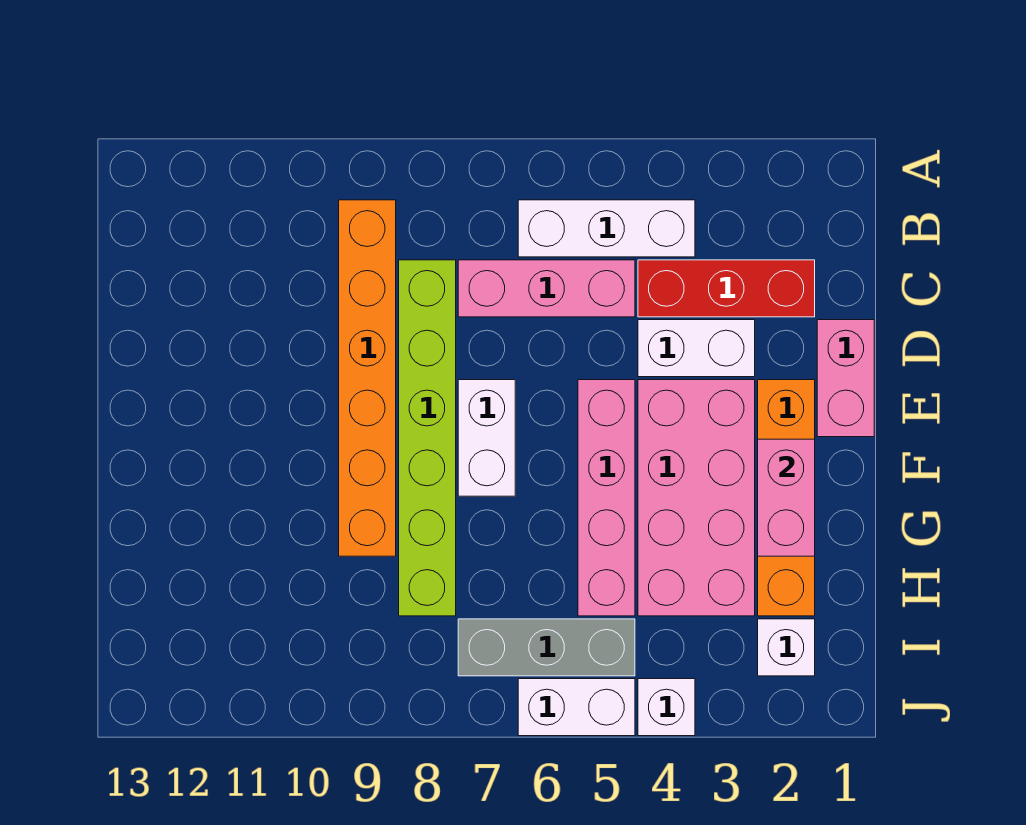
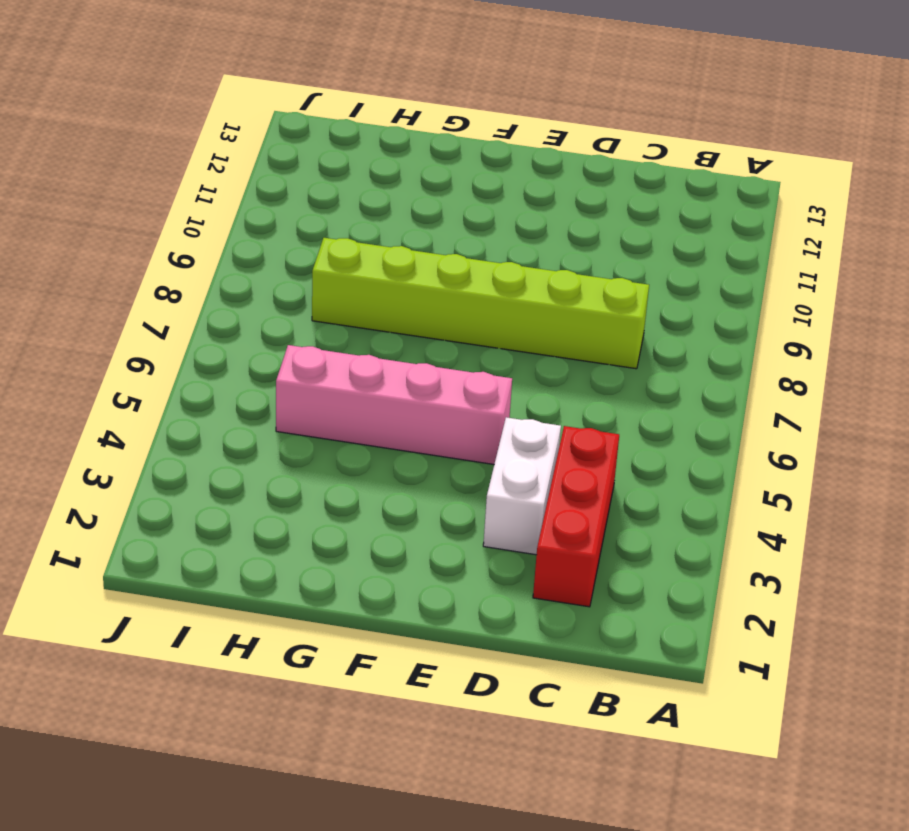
none -> white 1x3 brick [518,200,695,257]
none -> orange 1x6 brick [339,200,396,556]
none -> pink 1x3 brick [458,260,635,317]

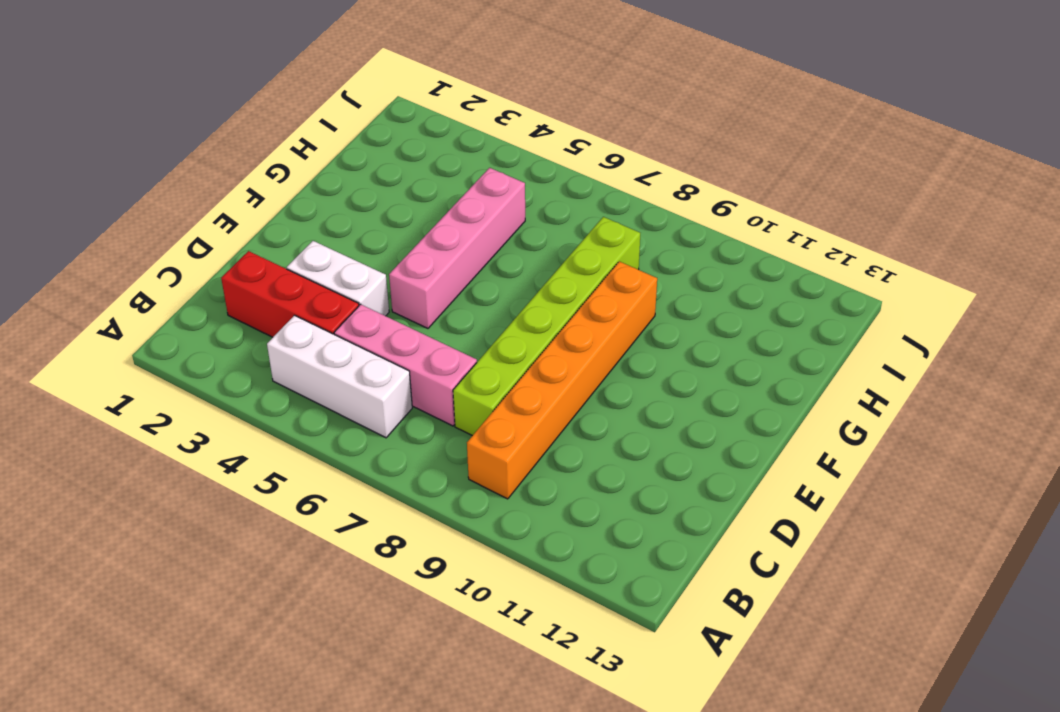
none -> pink 1x2 brick [817,320,874,437]
none -> orange 1x4 brick [758,380,815,616]
none -> pink 2x4 brick [638,380,755,616]

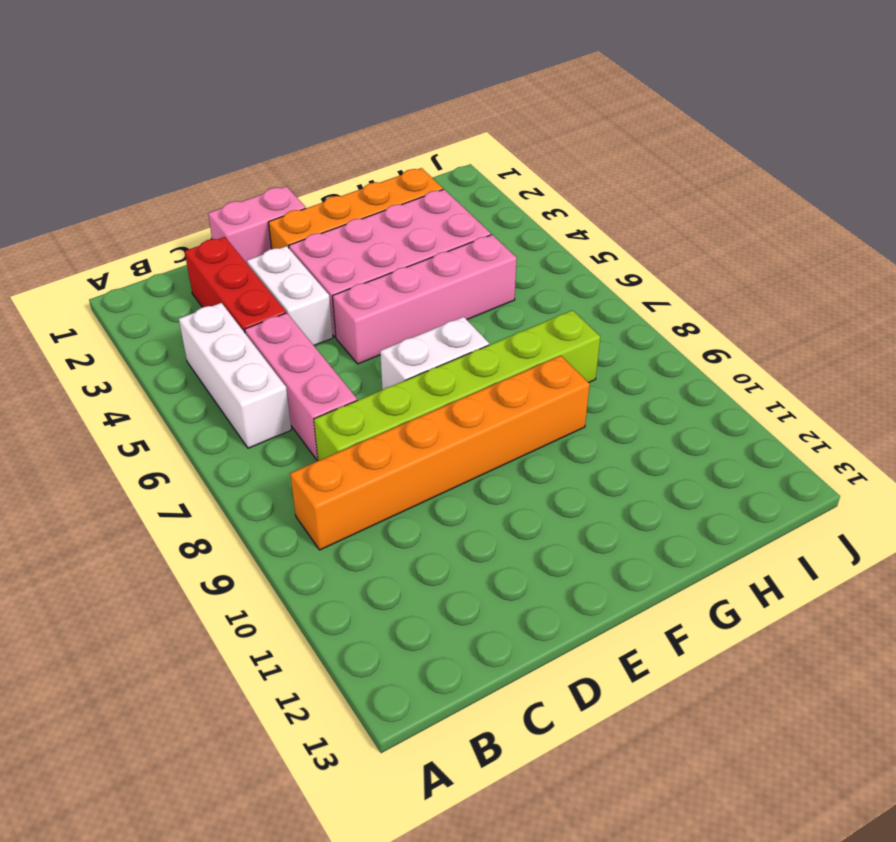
none -> white 1x1 brick [758,619,815,676]
none -> grey 1x3 brick [458,619,635,676]
none -> white 1x1 brick [638,679,695,736]

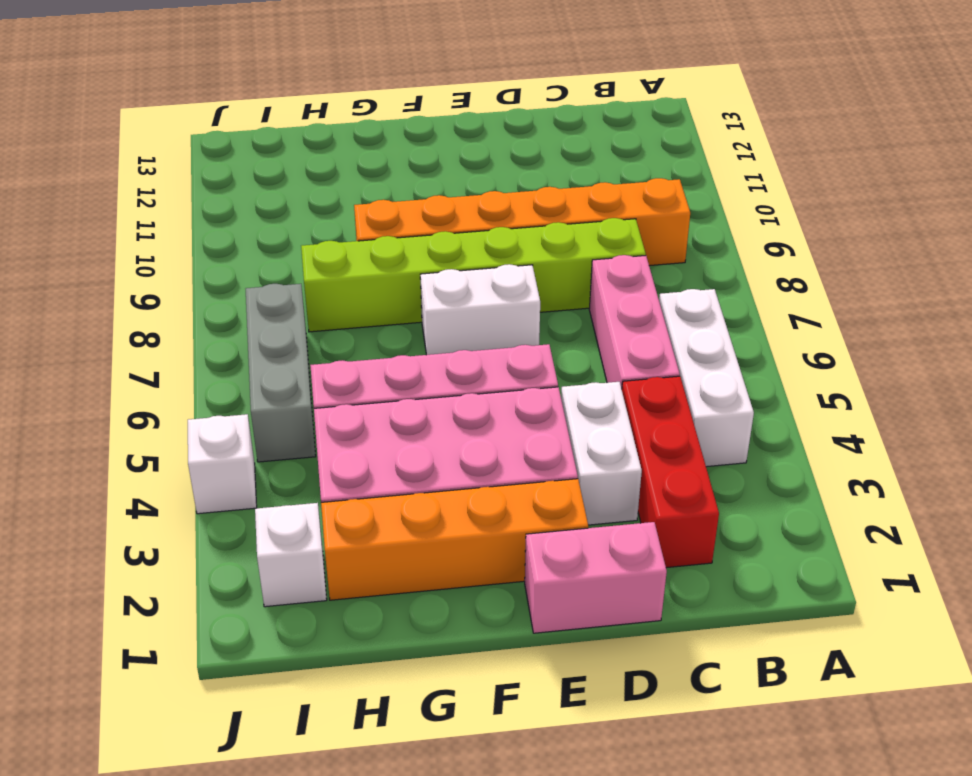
none -> white 1x2 brick [518,679,635,736]
none -> pink 1x2 brick [758,439,815,556]

